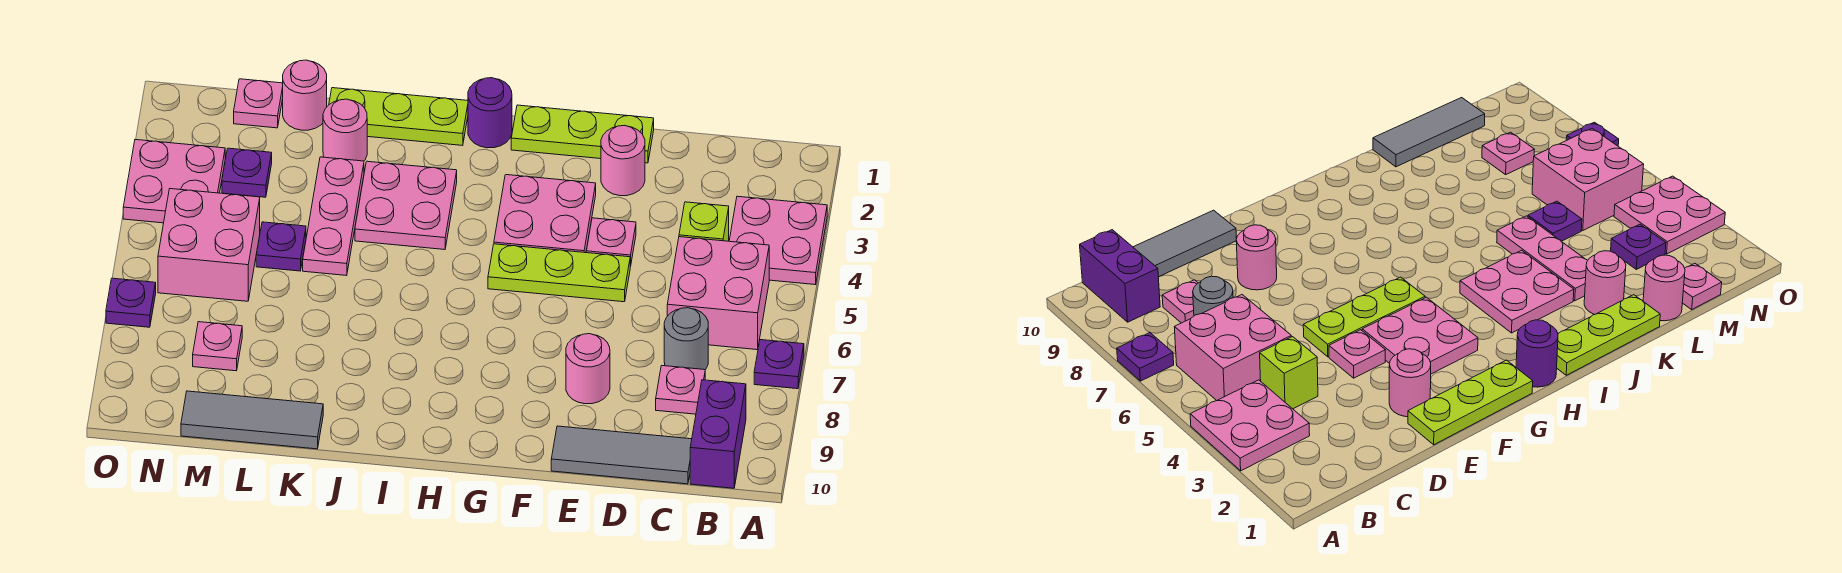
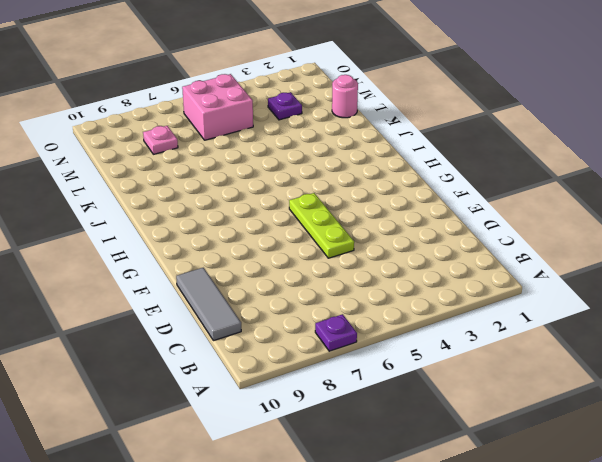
none -> pink 2x2 plate [729,196,827,285]
none -> pink 2x2 brick [667,237,769,350]
none -> purple 1x2 brick [690,380,746,488]

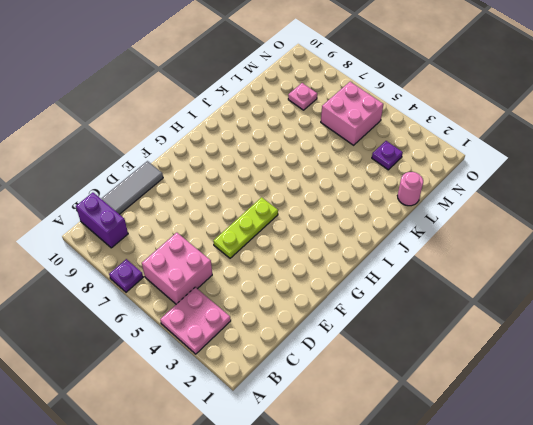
none -> lime 1x1 brick [679,202,729,241]
none -> grey 1x1 round brick [664,308,708,370]
none -> pink 1x1 plate [656,366,705,414]

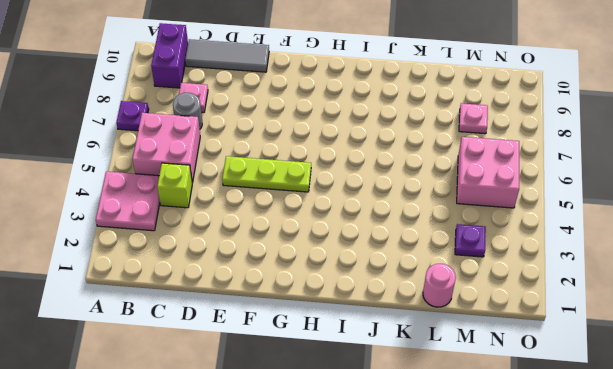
none -> lime 1x3 plate [511,105,654,163]
none -> pink 1x1 round brick [601,125,645,196]
none -> pink 1x1 plate [586,218,636,267]

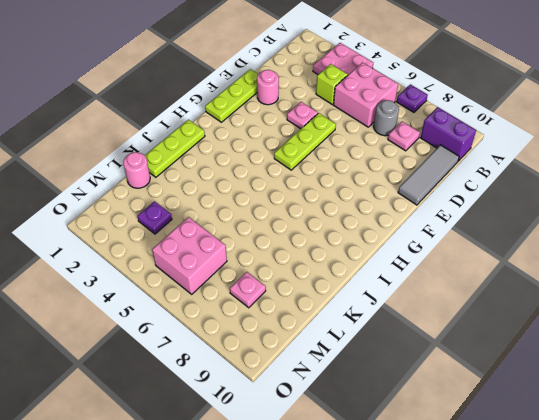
none -> pink 1x1 round brick [566,334,610,404]
none -> pink 2x2 plate [494,175,596,253]
none -> purple 1x1 round brick [468,78,512,148]

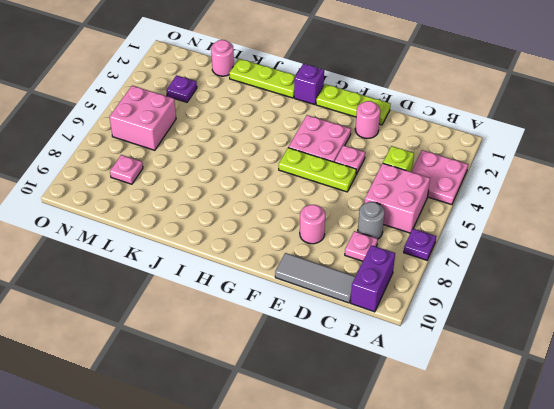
purple 1x1 brick [294,64,324,105] -> purple 1x1 round brick [468,78,512,148]
none -> pink 2x2 plate [355,161,457,250]
none -> pink 1x1 round brick [323,99,367,161]
none -> pink 1x3 plate [303,157,364,276]

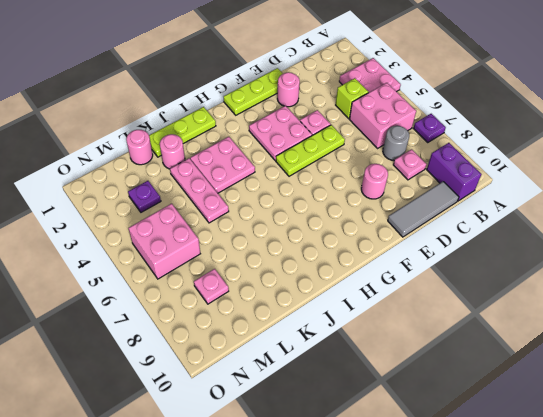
none -> purple 1x1 round brick [468,78,512,148]
none -> grey 1x3 tile [181,391,323,449]
none -> purple 1x1 plate [256,222,306,271]

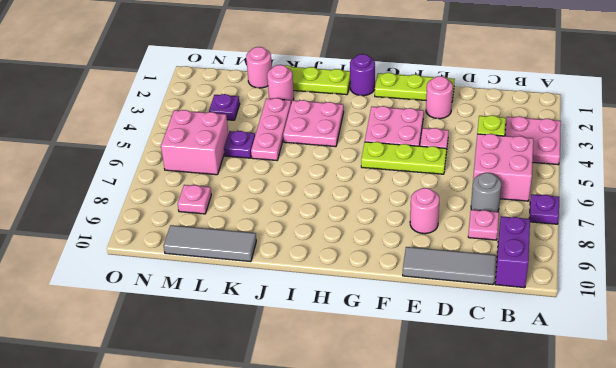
none -> pink 1x1 plate [234,79,283,128]
none -> pink 2x2 plate [123,140,225,223]
none -> purple 1x1 plate [106,278,156,327]

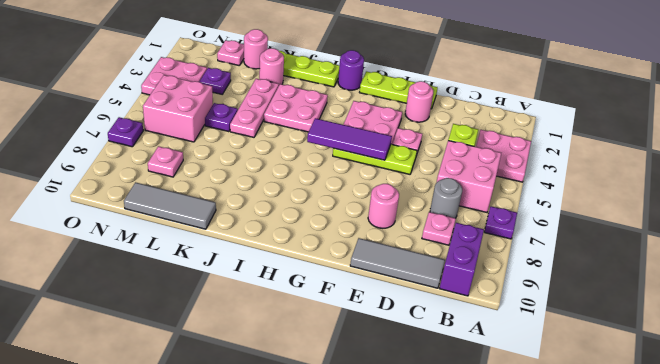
purple 1x3 tile [307,118,392,160] -> none

